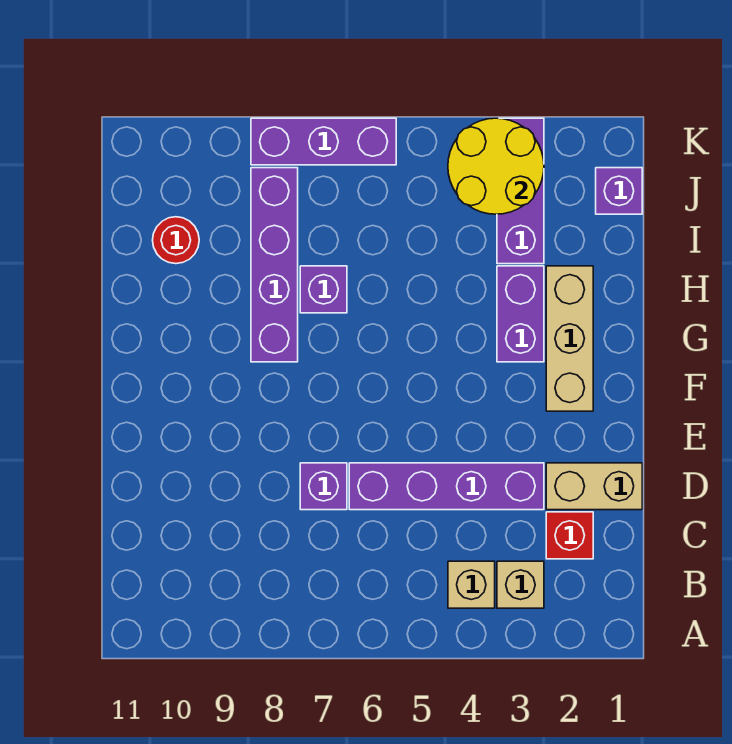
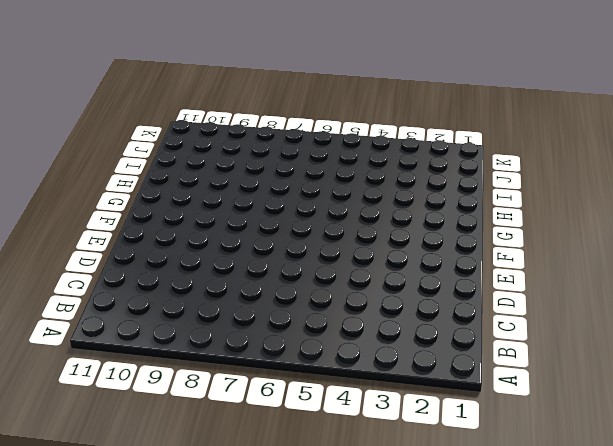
none -> tan 1x1 brick [497,561,544,608]
none -> tan 1x1 brick [448,561,495,608]
none -> red 1x1 brick [546,512,593,559]

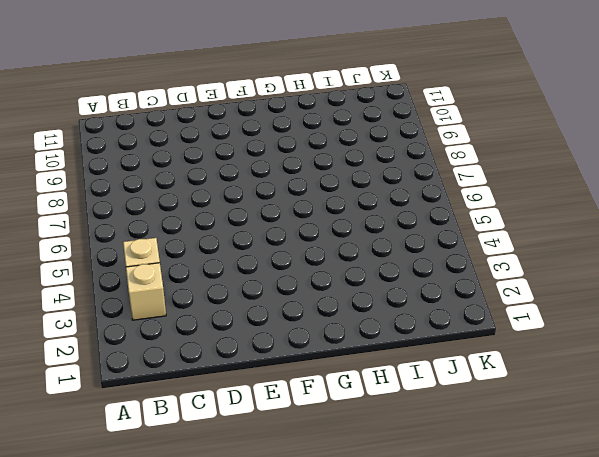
none -> red 1x1 brick [546,512,593,559]
none -> tan 1x2 brick [546,463,642,510]
none -> purple 1x4 brick [349,463,544,510]

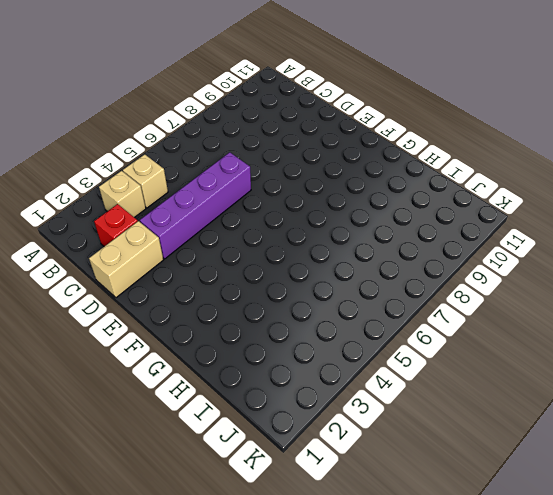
none -> purple 1x1 brick [300,463,347,510]
none -> tan 1x3 brick [546,266,593,411]
none -> purple 1x2 brick [497,266,544,362]

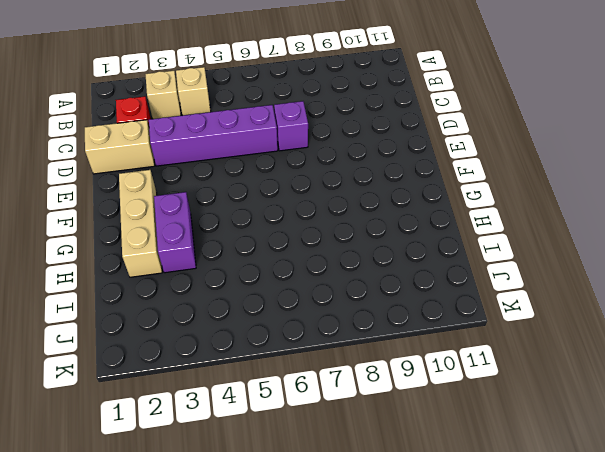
none -> purple 1x4 brick [251,168,298,362]
none -> purple 1x1 brick [300,266,347,313]
none -> purple 1x3 brick [497,118,544,264]

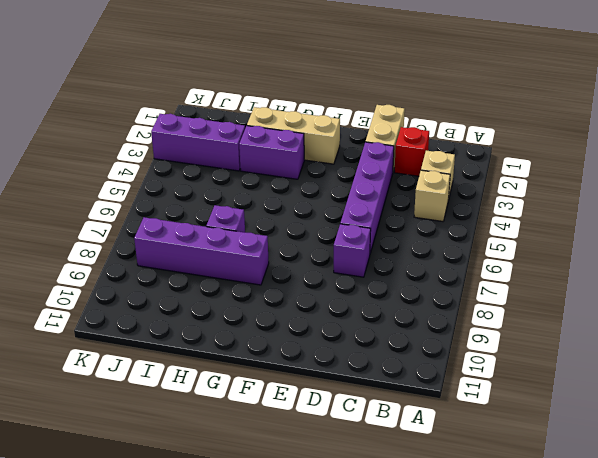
none -> red 1x1 round brick [153,217,199,264]
none -> purple 1x1 brick [596,168,642,214]
none -> purple 1x3 brick [251,118,396,165]

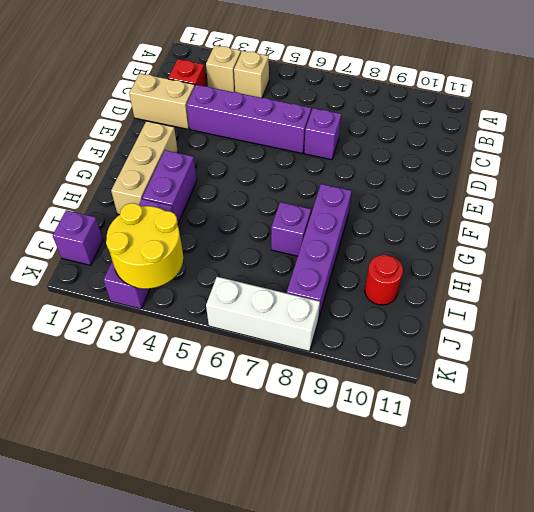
white 1x3 brick [206,277,320,351] -> purple 1x3 brick [251,118,396,165]

